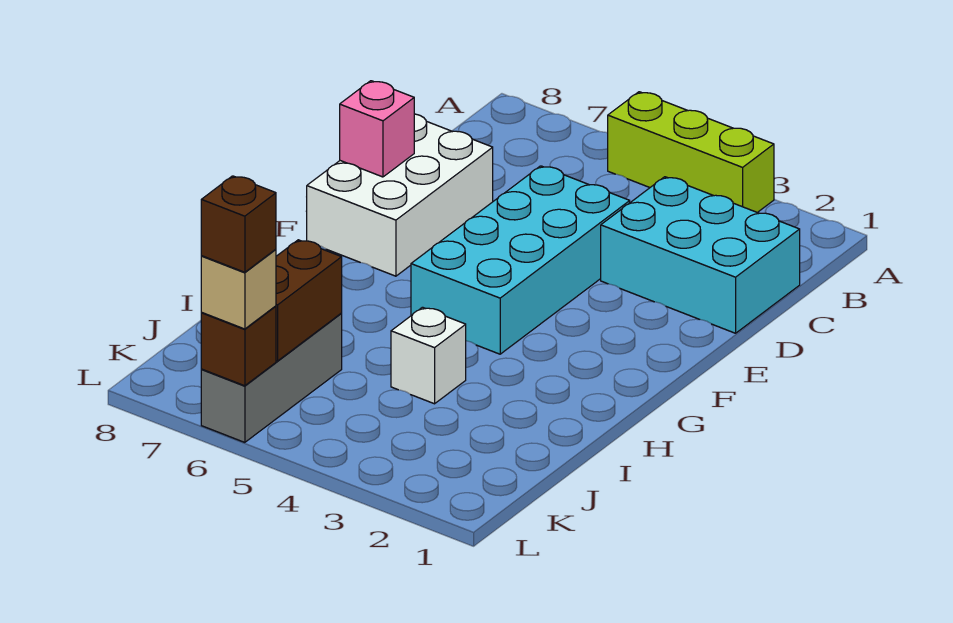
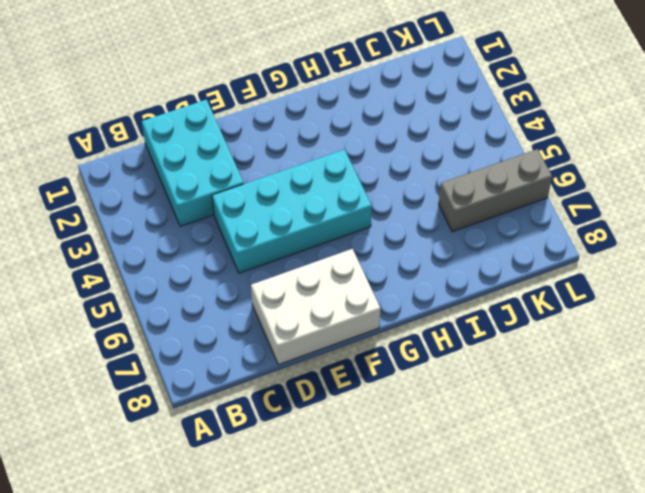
none -> lime 1x3 brick [608,92,774,213]
none -> white 1x1 brick [391,307,466,404]

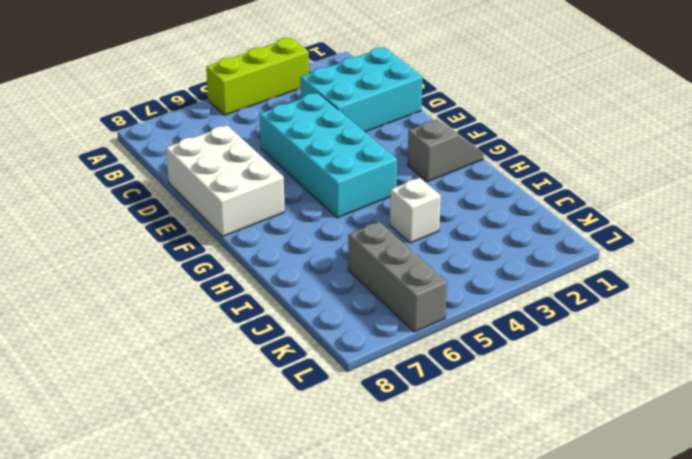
grey 1x2 slope [408,120,484,182] -> none
none -> pink 1x1 brick [340,81,414,177]
none -> brown 1x2 brick [276,240,342,361]

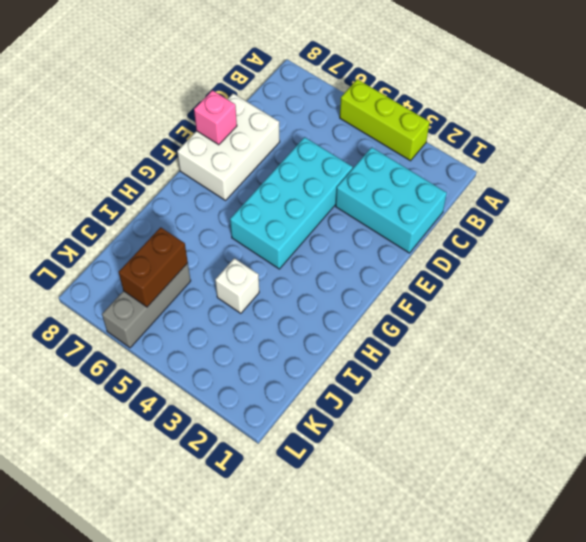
none -> brown 1x1 brick [201,306,276,386]
none -> tan 1x1 brick [201,249,276,329]

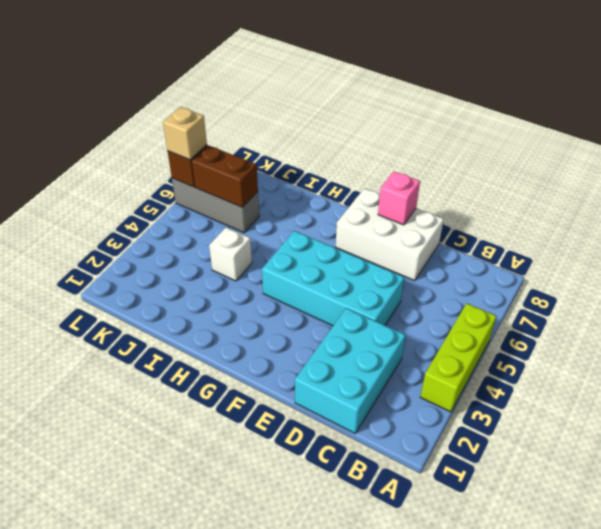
none -> brown 1x1 brick [201,176,276,272]

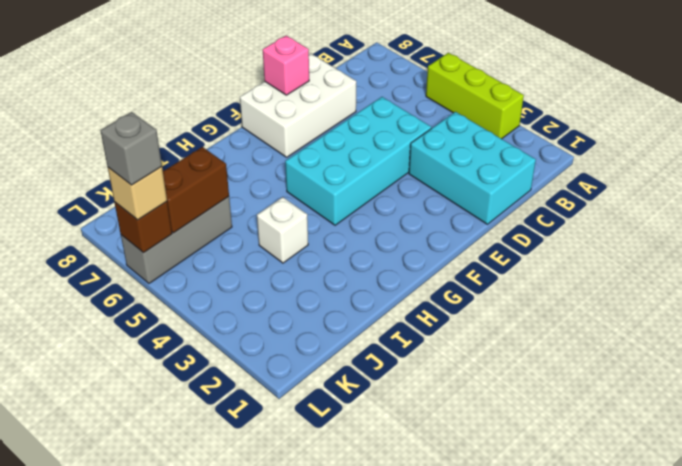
grey 1x1 brick [100,112,162,185] -> brown 1x1 brick [201,176,276,272]

